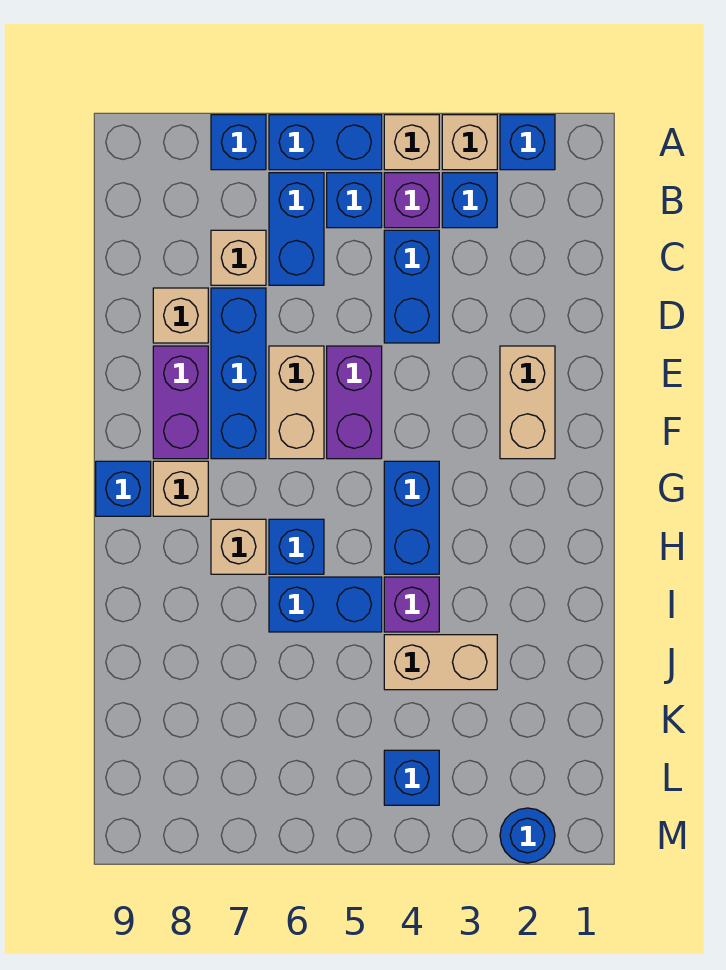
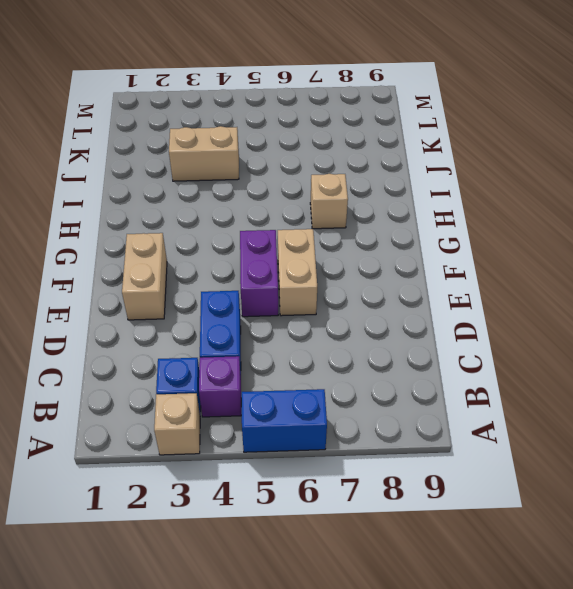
none -> blue 1x1 brick [500,115,555,170]
none -> tan 1x1 brick [384,115,439,170]
none -> blue 1x1 brick [211,115,266,170]

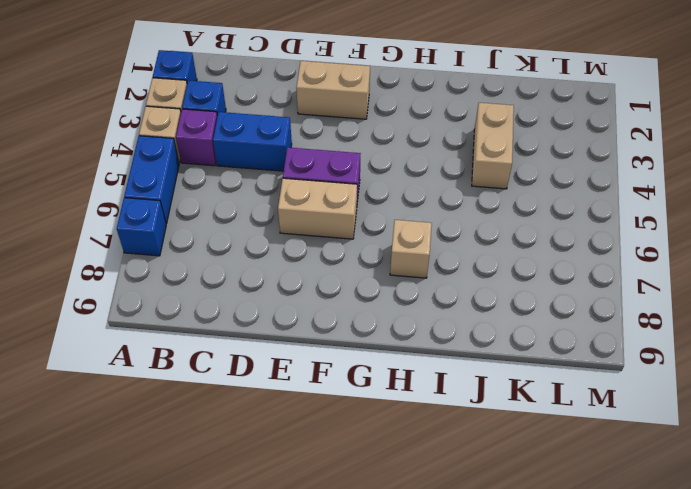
none -> blue 1x1 brick [327,173,382,228]
none -> blue 1x2 brick [269,173,324,285]
none -> tan 1x1 brick [211,230,266,285]

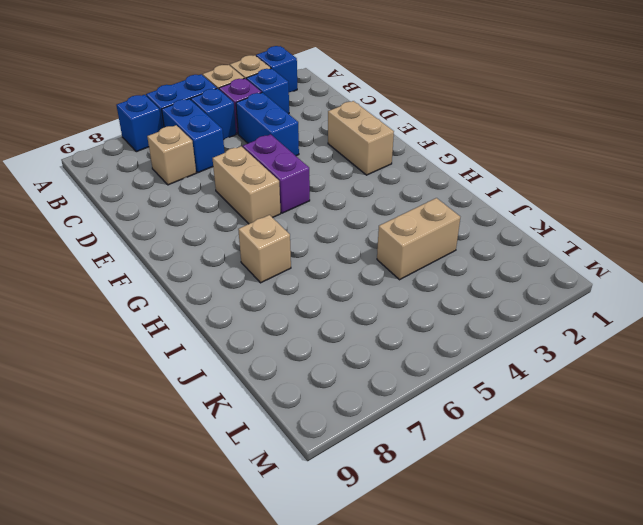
none -> blue 1x3 brick [211,288,266,459]
none -> tan 1x1 brick [153,288,208,343]
none -> purple 1x2 brick [153,346,208,459]

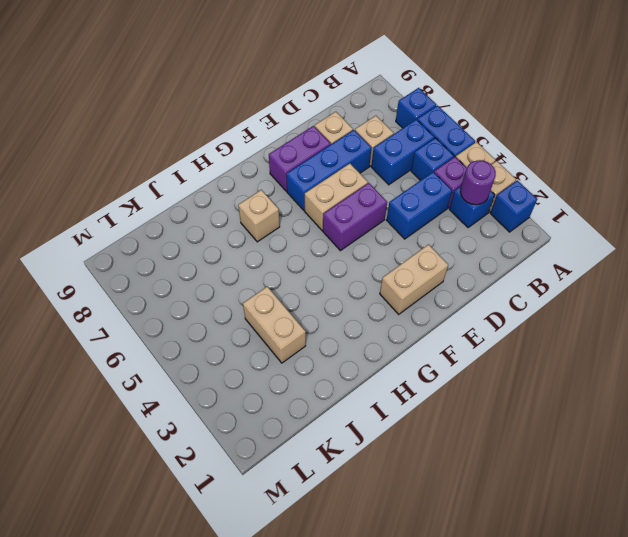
purple 1x1 round brick [460,160,496,205] -> none
none -> blue 1x2 brick [384,461,439,574]
none -> tan 1x1 brick [153,461,208,516]
none -> blue 1x1 brick [96,461,151,516]

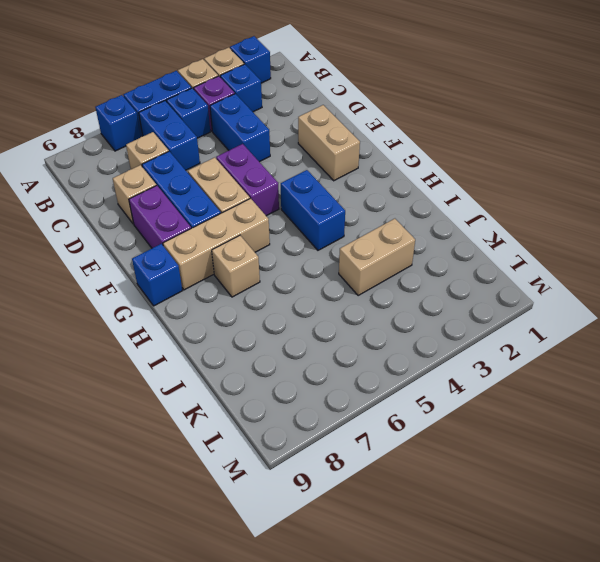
tan 1x3 brick [163,198,270,290] -> tan 1x1 brick [153,461,208,516]
none -> blue 1x1 brick [269,519,324,574]
none -> purple 1x1 brick [384,577,439,632]
none -> blue 1x2 brick [269,577,382,632]

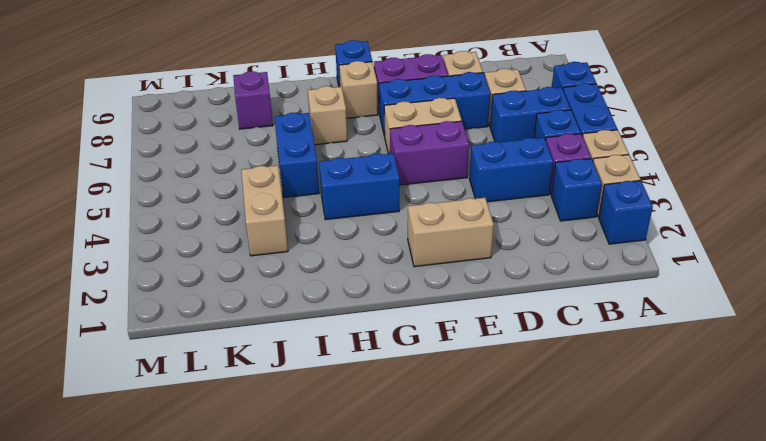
purple 1x1 brick [233,71,273,129] -> purple 1x1 brick moved to [384,577,439,632]
none -> blue 1x1 brick [269,519,324,574]
none -> blue 1x1 brick [384,750,439,805]
none -> blue 1x1 round brick [500,808,555,863]

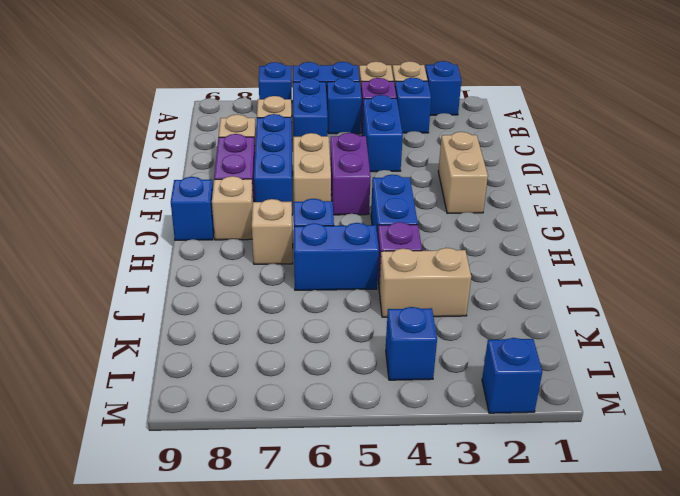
blue 1x1 brick [482,338,542,413] -> blue 1x1 round brick [500,808,555,863]

